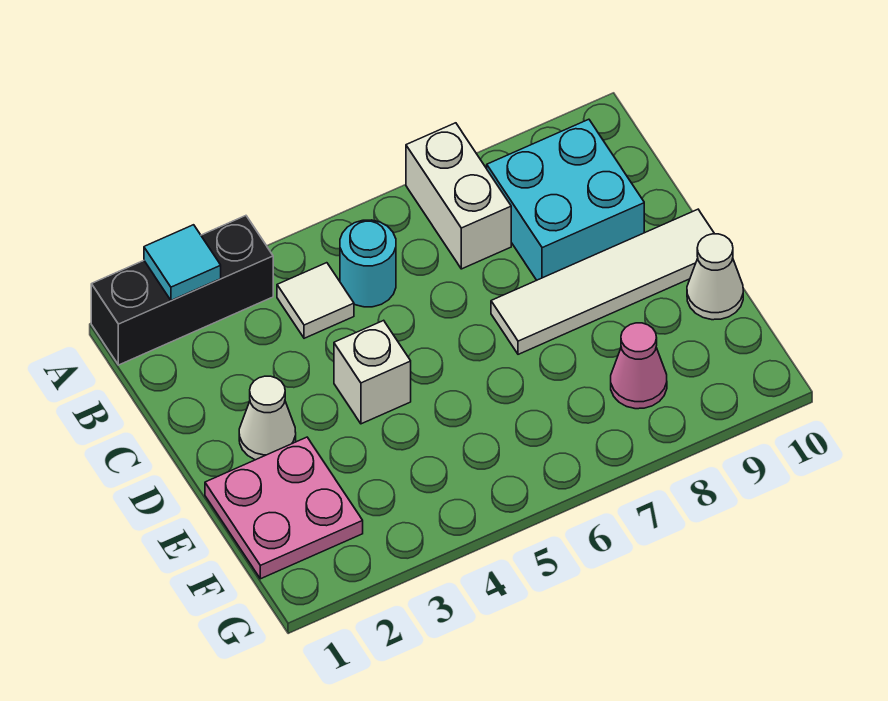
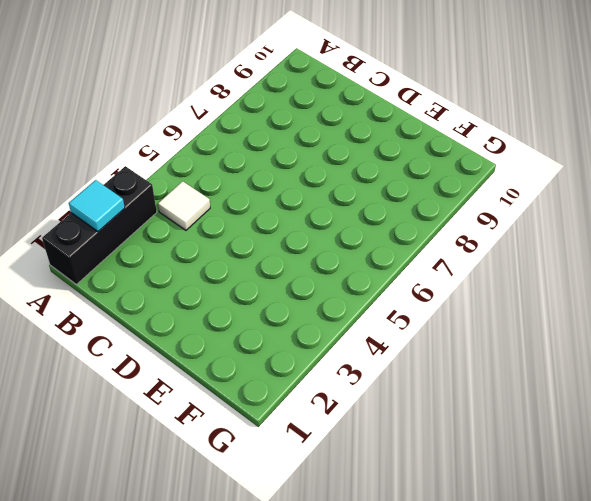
none -> white 1x2 brick [406,123,511,269]
none -> cyan 1x1 round brick [340,220,396,307]
none -> cyan 2x2 brick [487,119,644,280]

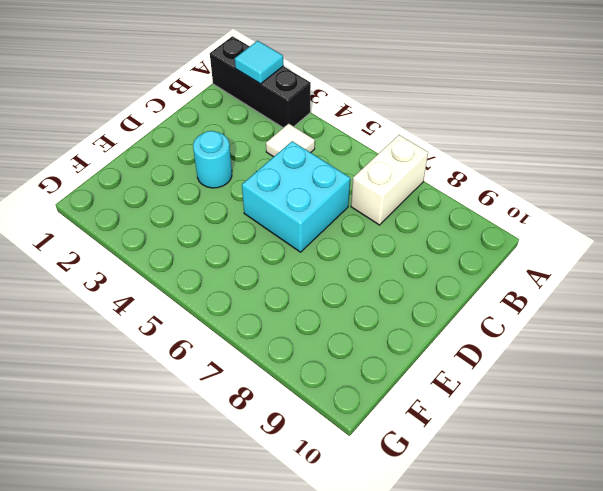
cyan 2x2 brick [242,141,350,252] -> cyan 2x2 brick moved to [487,119,644,280]
cyan 1x1 round brick [193,131,232,188] -> cyan 1x1 round brick moved to [340,220,396,307]
none -> white 1x1 cone [239,376,296,460]
none -> white 1x1 brick [334,320,411,424]
none -> white 1x4 tile [491,209,714,354]

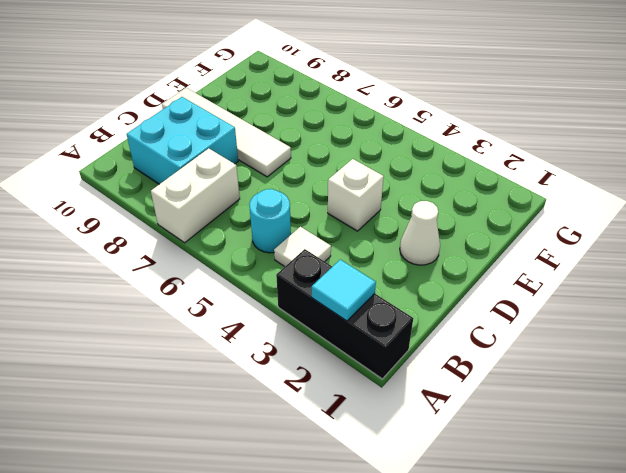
none -> pink 2x2 plate [205,437,363,579]
none -> white 1x1 cone [687,234,743,320]
none -> pink 1x1 cone [611,323,667,409]

